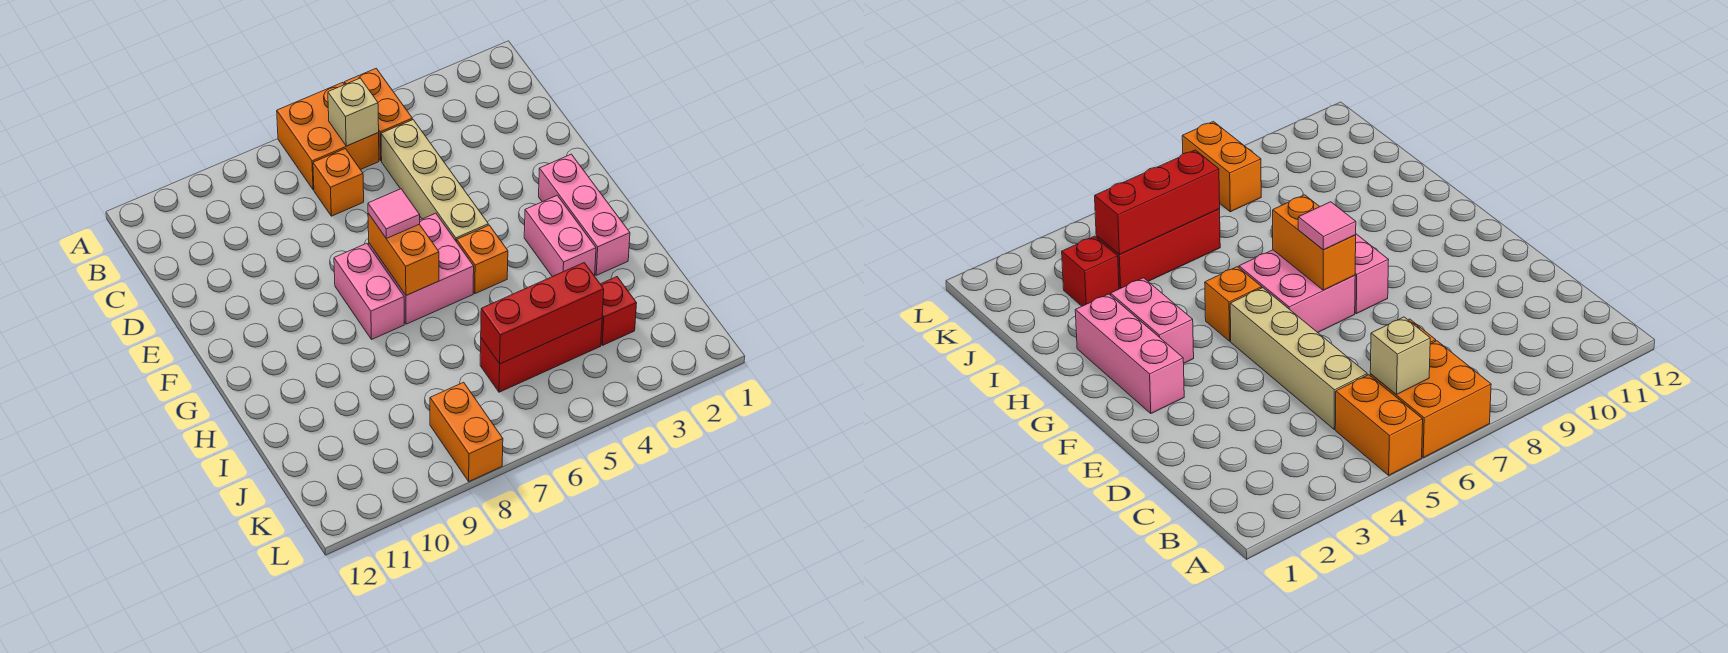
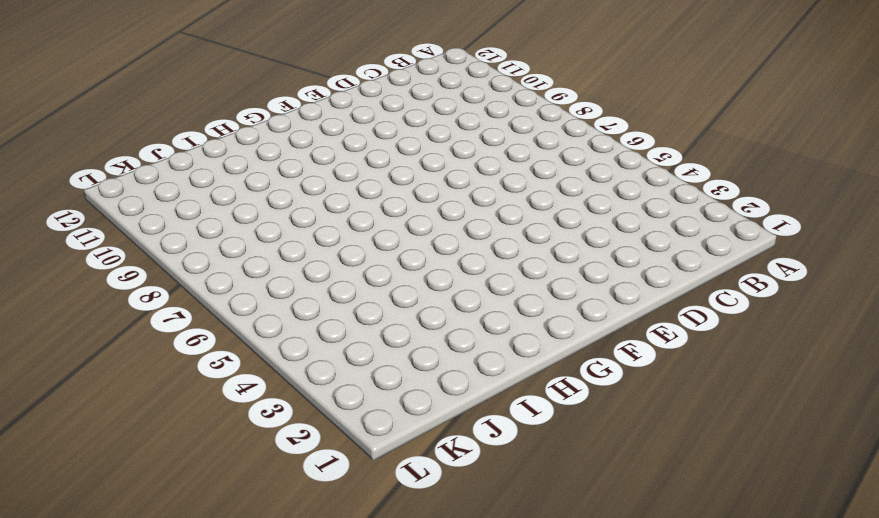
none -> orange 1x2 brick [344,68,412,161]
none -> orange 2x2 brick [277,82,379,190]
none -> tan 1x4 brick [381,120,488,242]

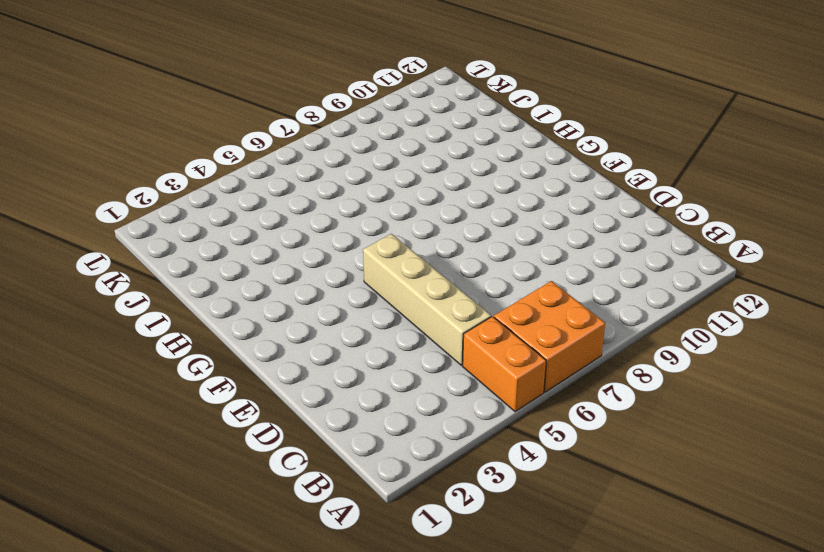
none -> orange 1x1 brick [313,149,364,216]
none -> pink 1x3 brick [539,154,630,275]
none -> pink 2x2 brick [369,213,474,324]

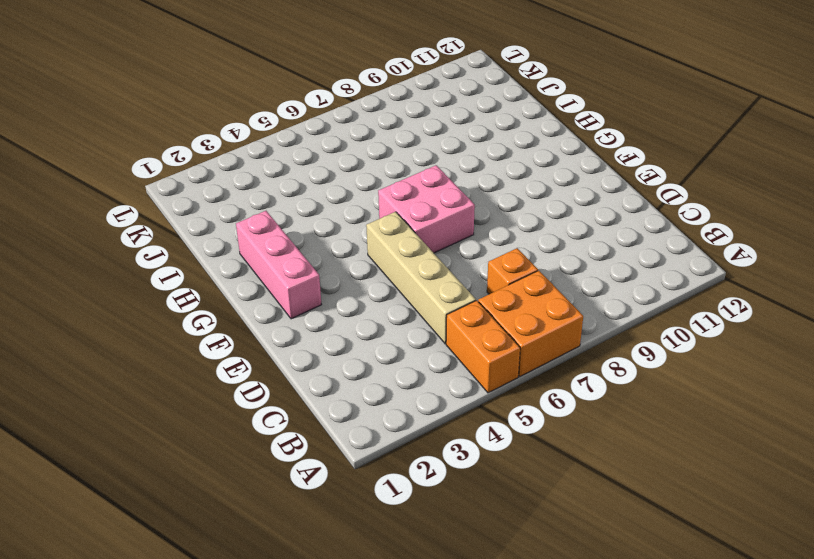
none -> pink 1x2 brick [334,243,404,339]
none -> pink 1x2 brick [524,195,596,277]
none -> orange 1x1 brick [457,225,508,294]

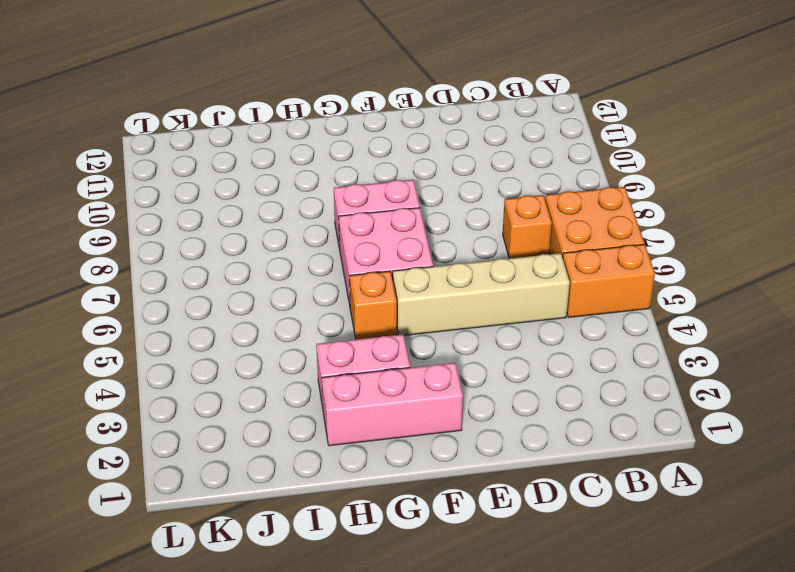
none -> red 1x1 brick [601,277,637,345]
none -> red 1x3 brick [480,318,602,392]
none -> orange 1x2 brick [430,382,503,481]

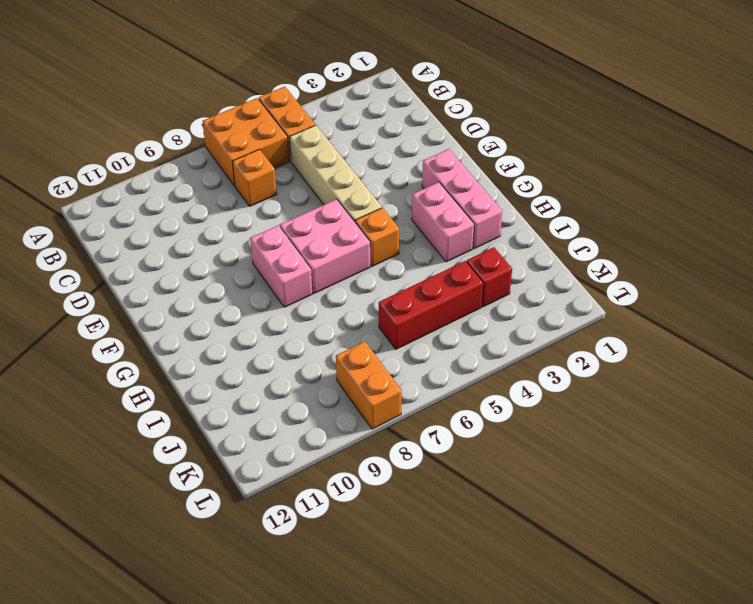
none -> tan 1x1 brick [328,78,379,146]
none -> orange 1x2 brick [368,213,439,295]
none -> red 1x3 brick [481,263,604,364]

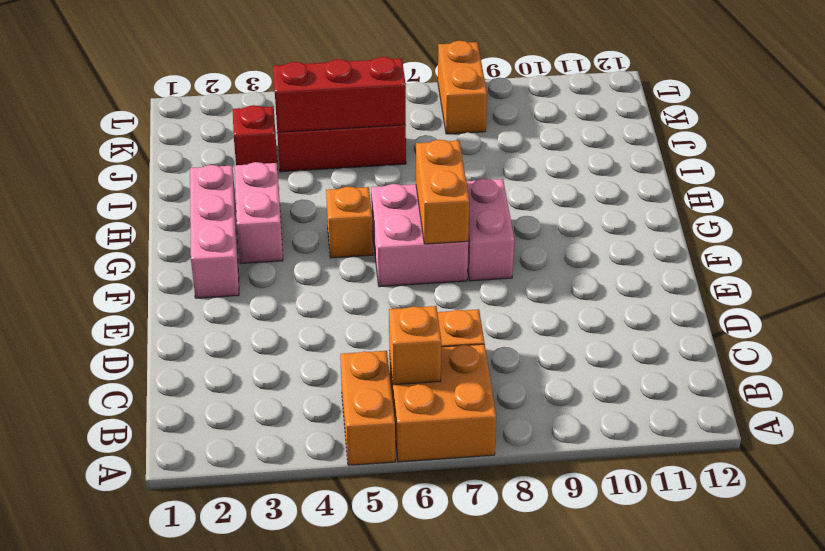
orange 1x1 brick [389,306,441,385] -> tan 1x1 brick [328,78,379,146]
none -> tan 1x4 brick [381,120,488,242]
none -> pink 1x1 tile [368,189,420,238]

